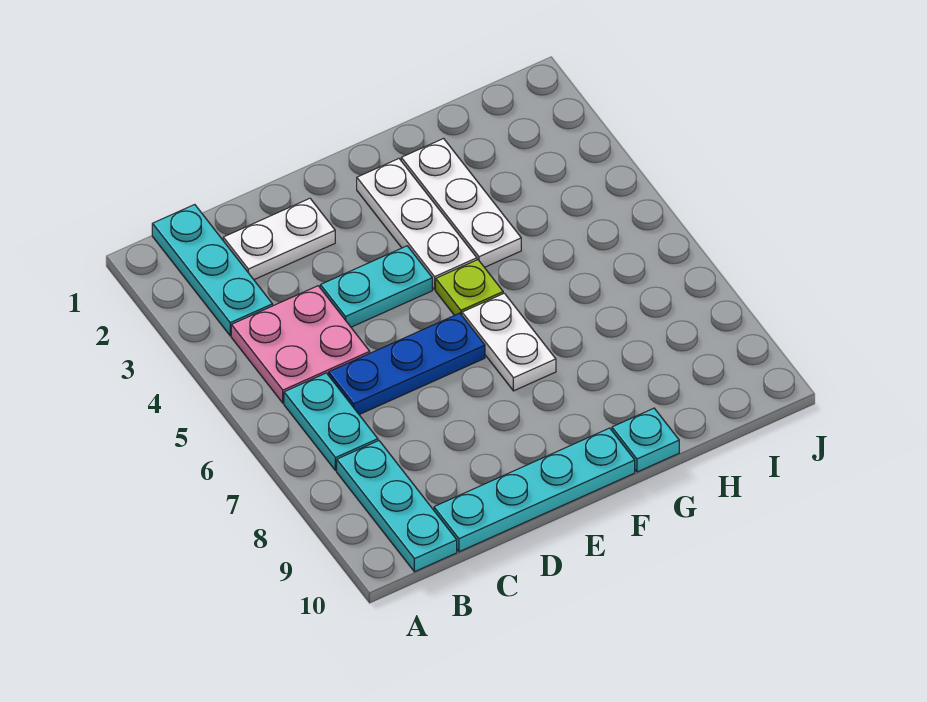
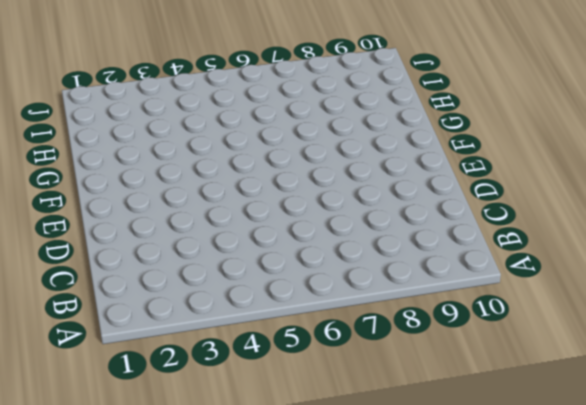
none -> cyan 1x3 plate [152,205,273,336]
none -> pink 2x2 plate [231,286,370,403]
none -> cyan 1x2 plate [284,373,378,471]

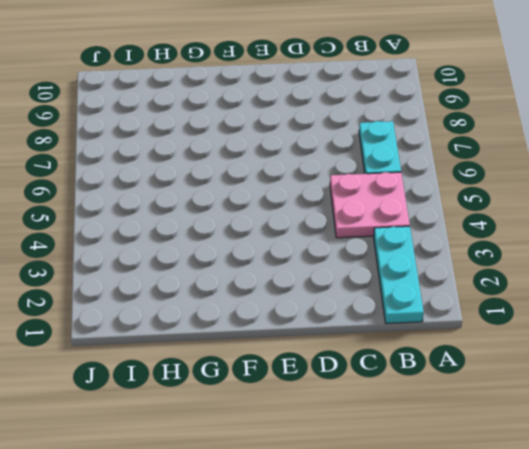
none -> cyan 1x3 plate [337,441,457,572]
none -> white 1x2 plate [223,198,335,280]
none -> blue 1x3 plate [329,313,485,415]

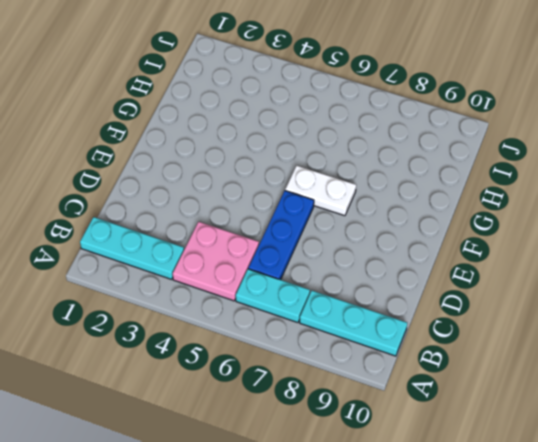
none -> white 1x2 plate [223,198,335,280]
none -> cyan 1x4 plate [434,428,635,552]
none -> cyan 1x2 plate [320,246,432,327]

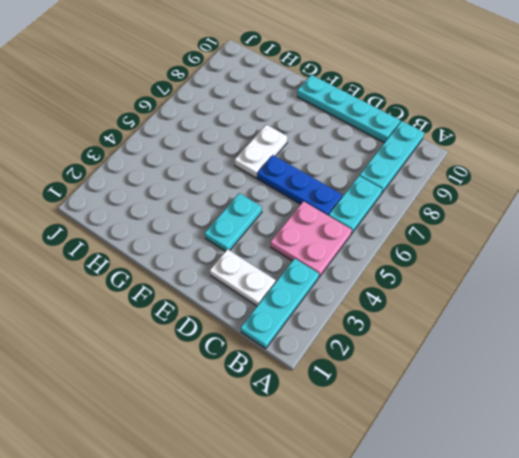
cyan 1x2 plate [205,193,262,251] -> cyan 1x2 plate turned to [320,246,432,327]
none -> white 1x3 plate [357,159,477,290]
none -> lime 1x1 plate [436,260,503,315]
none -> white 1x3 plate [401,139,521,267]

